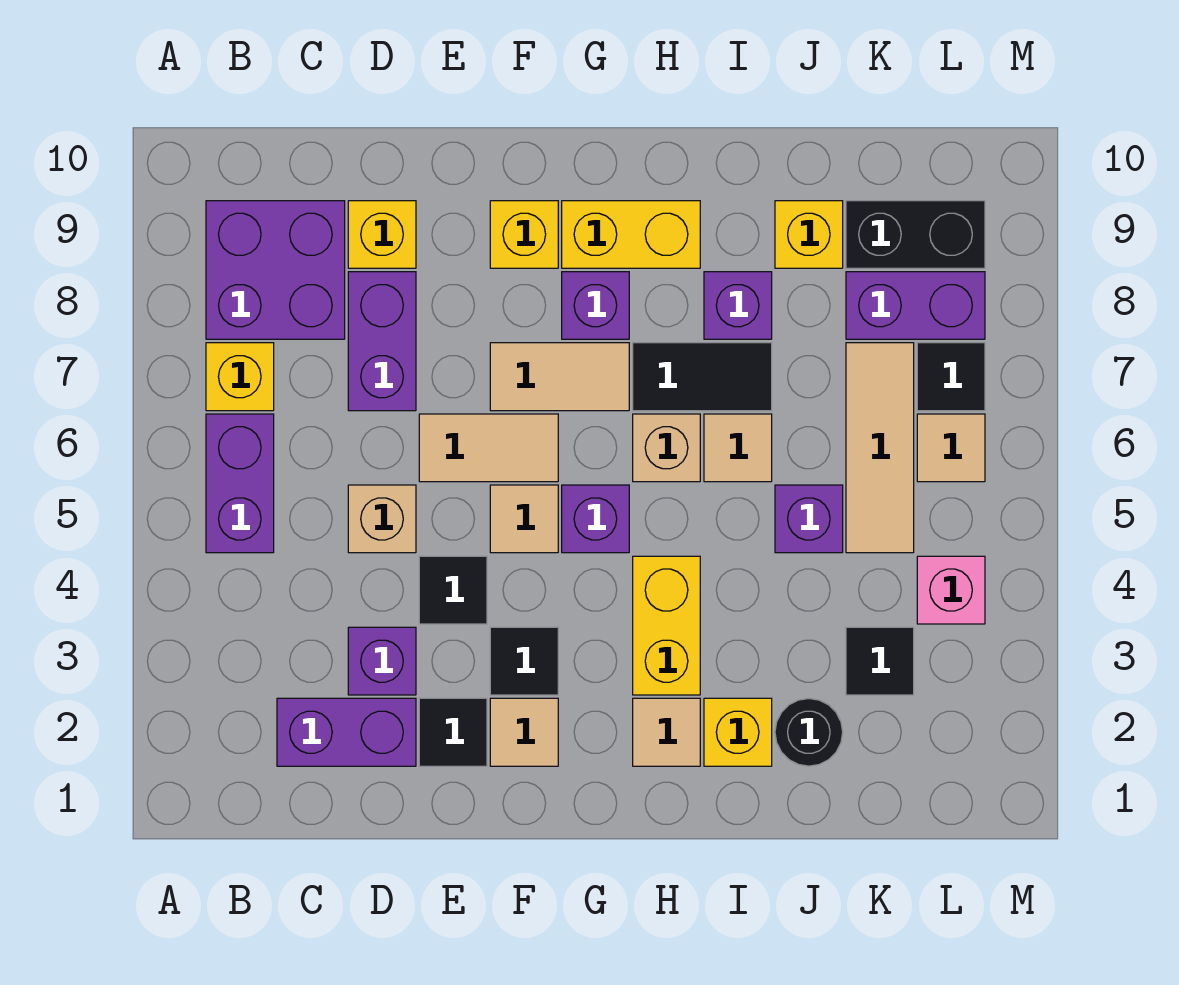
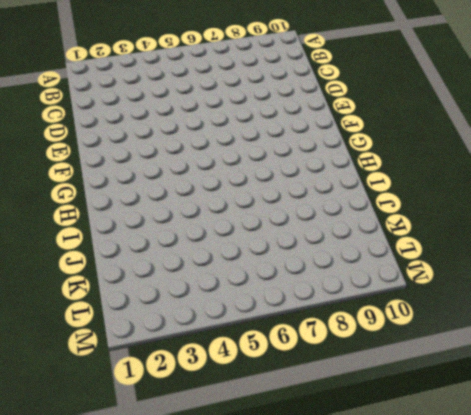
none -> purple 1x2 brick [206,414,274,553]
none -> yellow 1x1 brick [206,343,274,411]
none -> purple 2x2 brick [206,201,345,339]
none -> purple 1x2 brick [277,698,416,766]

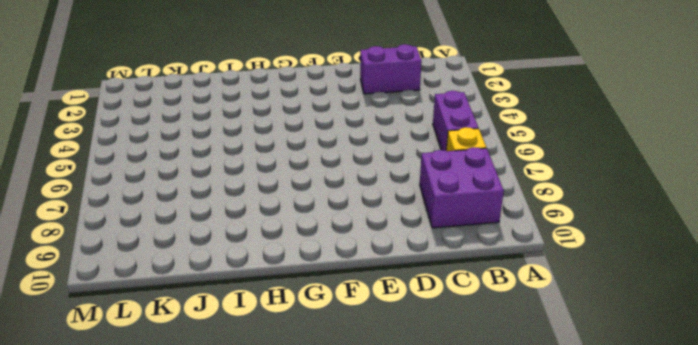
none -> purple 1x1 brick [348,627,416,695]
none -> tan 1x1 brick [348,485,416,553]
none -> purple 1x2 brick [348,272,416,411]
none -> yellow 1x1 brick [348,201,416,268]

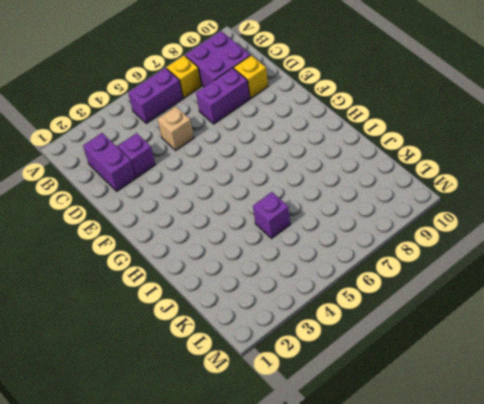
none -> black 1x1 tile [419,698,487,766]
none -> black 1x1 tile [419,556,487,624]
none -> tan 1x2 tile [419,414,558,482]
none -> tan 1x1 tile [490,698,558,766]

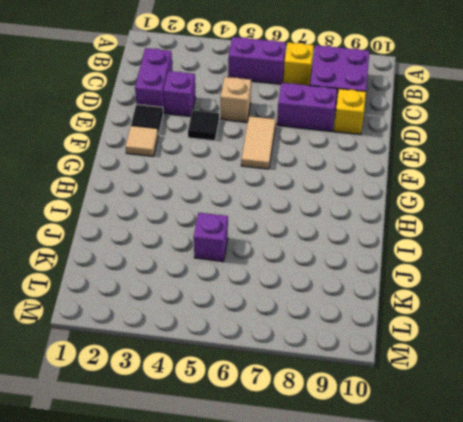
none -> black 1x1 tile [490,627,558,695]
none -> tan 1x1 tile [490,485,558,553]
none -> tan 1x2 tile [490,343,629,411]
none -> yellow 1x1 brick [490,201,558,268]

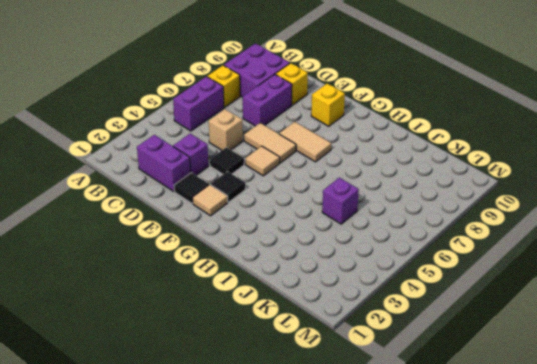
none -> purple 1x1 brick [562,485,629,553]
none -> purple 1x1 brick [562,272,629,339]
none -> yellow 1x2 brick [562,201,700,268]
none -> tan 1x1 tile [633,698,700,766]

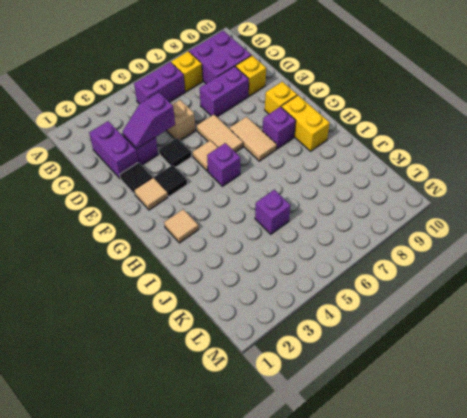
purple 1x2 slope [123,92,175,149] -> none
none -> yellow 1x2 brick [633,556,700,695]
none -> tan 1x1 brick [633,414,700,482]
none -> black 1x2 tile [633,343,772,411]
none -> yellow 1x1 brick [704,698,772,766]

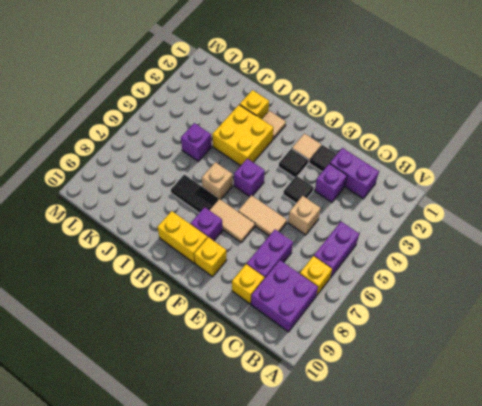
yellow 2x2 brick [212,105,274,166] -> yellow 1x2 brick [633,556,700,695]
none -> tan 1x1 tile [490,485,558,553]
none -> tan 1x1 tile [704,414,772,482]
none -> purple 1x1 brick [704,272,772,339]
none -> black 1x1 round brick [775,699,843,766]

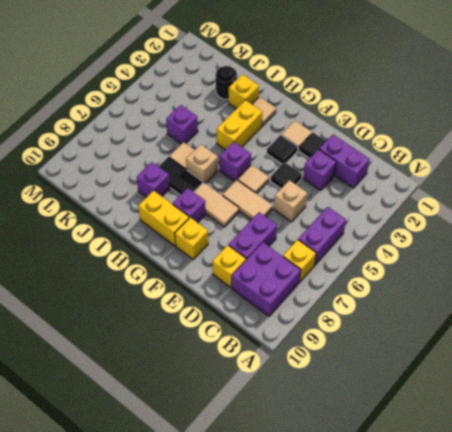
none -> yellow 1x1 brick [775,201,843,268]
none -> black 1x1 tile [846,627,914,695]
none -> tan 1x3 tile [846,343,914,553]
none -> purple 1x2 brick [846,272,985,339]

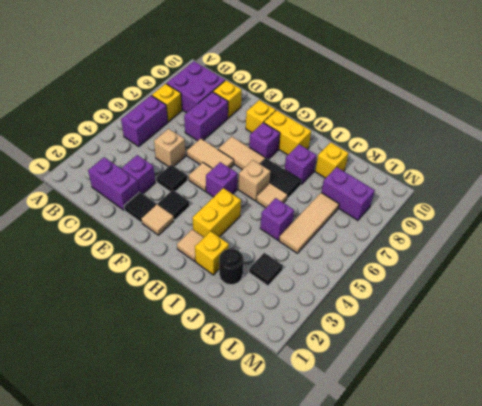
none -> black 1x2 brick [846,201,985,268]
none -> pink 1x1 brick [917,556,985,624]
none -> tan 1x1 tile [917,414,985,482]
none -> black 1x1 tile [917,343,985,411]

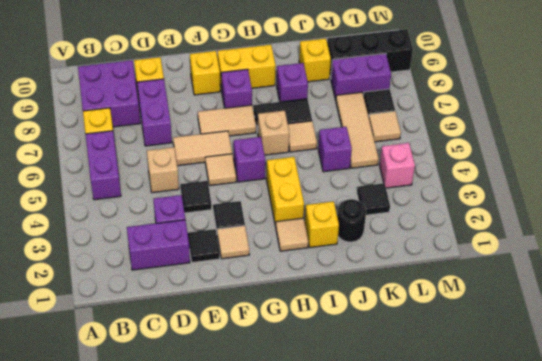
black 1x3 brick [327,29,413,79] -> black 1x2 brick [846,201,985,268]

